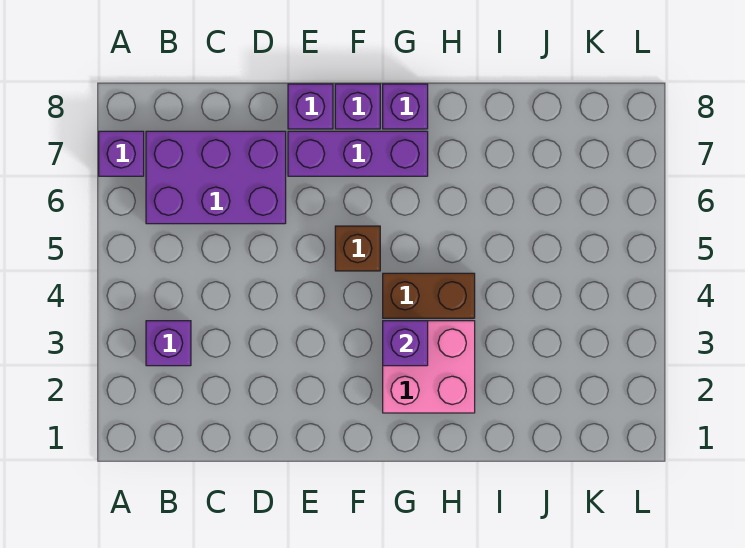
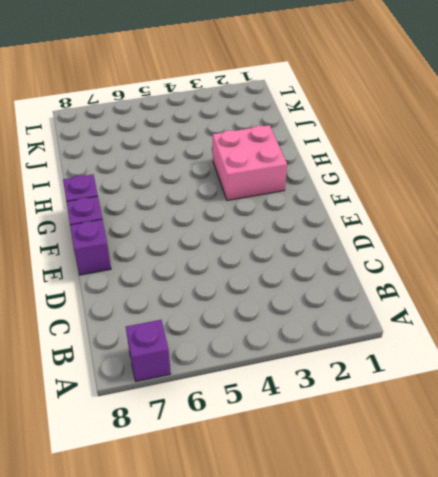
none -> purple 1x1 brick [146,321,191,366]
none -> purple 2x3 brick [146,131,286,224]

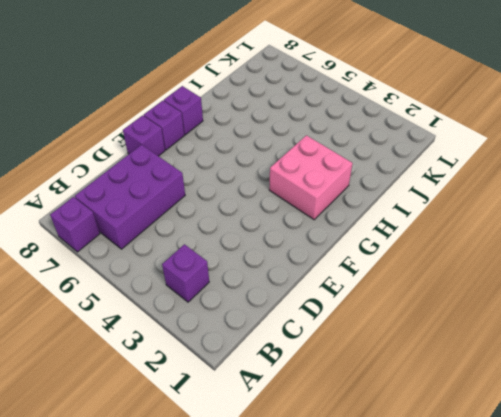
none -> purple 1x3 brick [288,131,428,176]
none -> brown 1x1 brick [335,226,380,271]

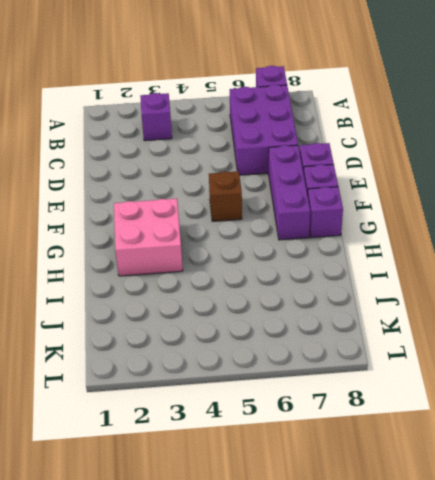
none -> brown 1x2 brick [383,273,475,318]
none -> purple 1x1 brick [383,321,428,366]

